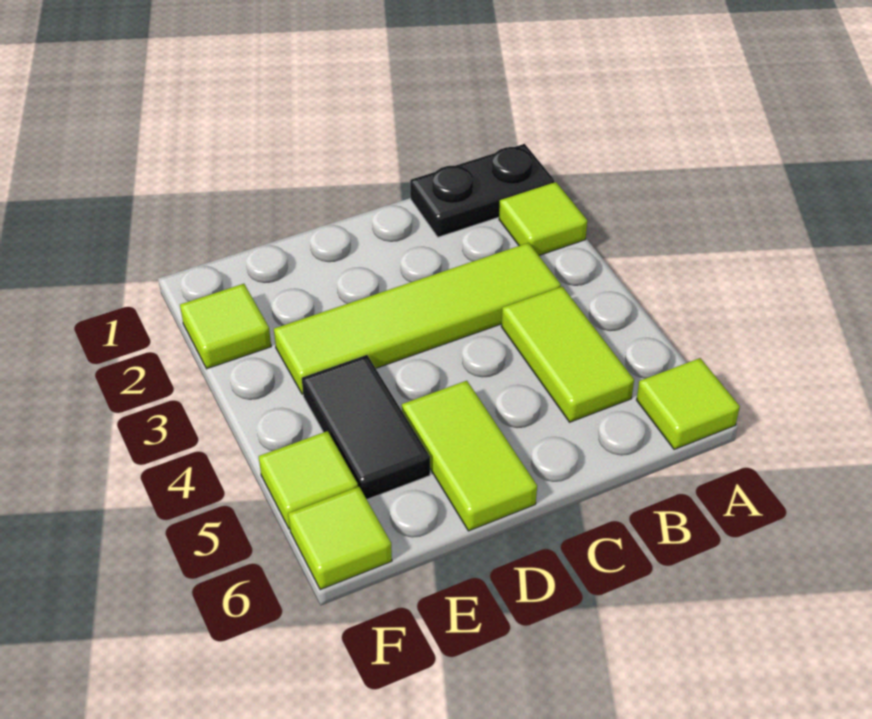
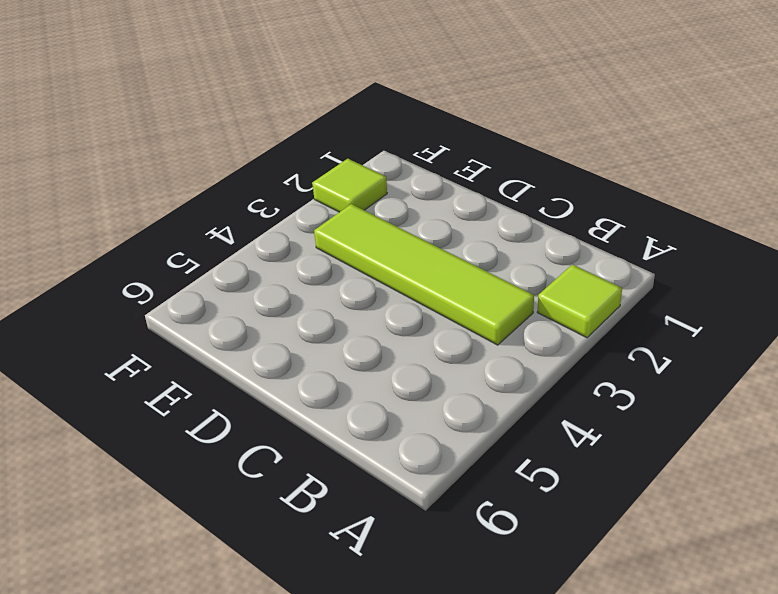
none -> black 1x2 plate [410,144,554,237]
none -> lime 1x1 tile [637,358,740,450]

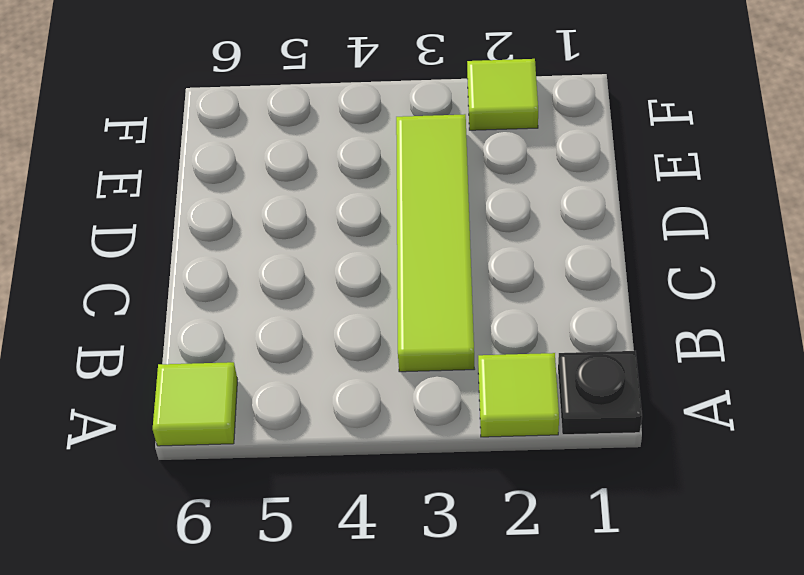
black 1x1 plate [558,351,642,435] -> black 1x2 plate [410,144,554,237]
none -> lime 1x2 tile [501,287,634,422]
none -> lime 1x2 tile [402,381,537,531]

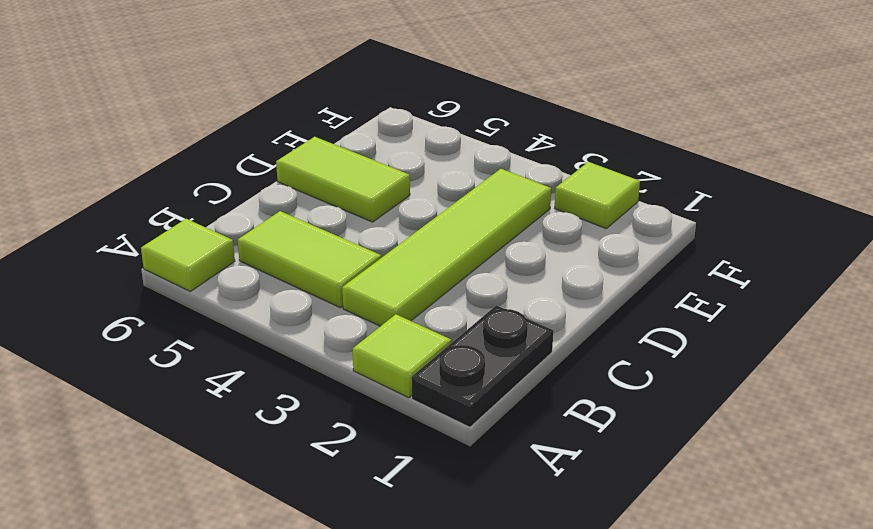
none -> black 1x2 tile [302,355,430,499]
none -> lime 1x1 tile [259,431,358,529]

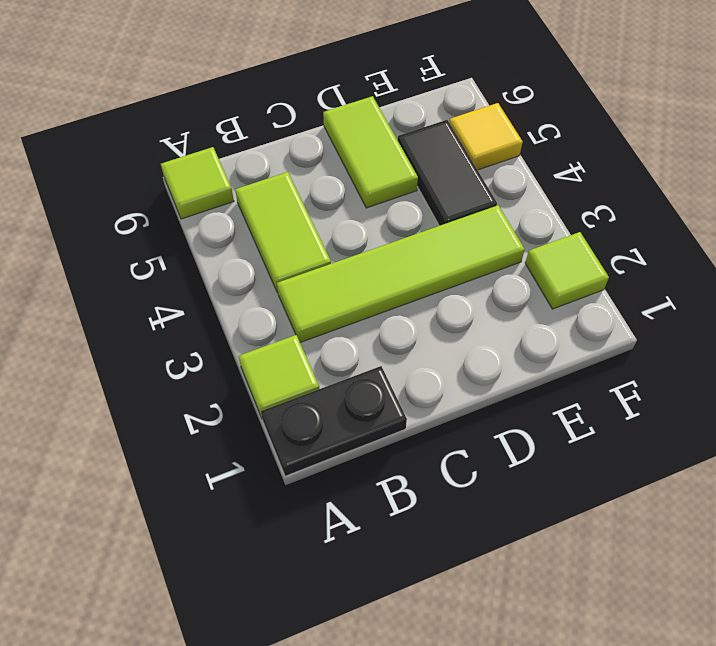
yellow 1x1 tile [449,103,523,170] -> lime 1x1 tile [259,431,358,529]
none -> lime 1x1 tile [288,487,392,590]

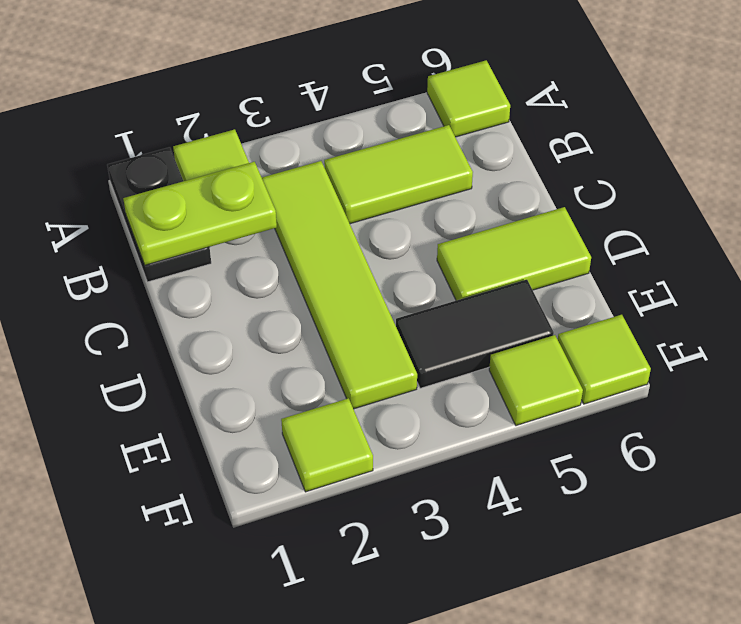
lime 1x2 plate [123,162,277,265] -> none

